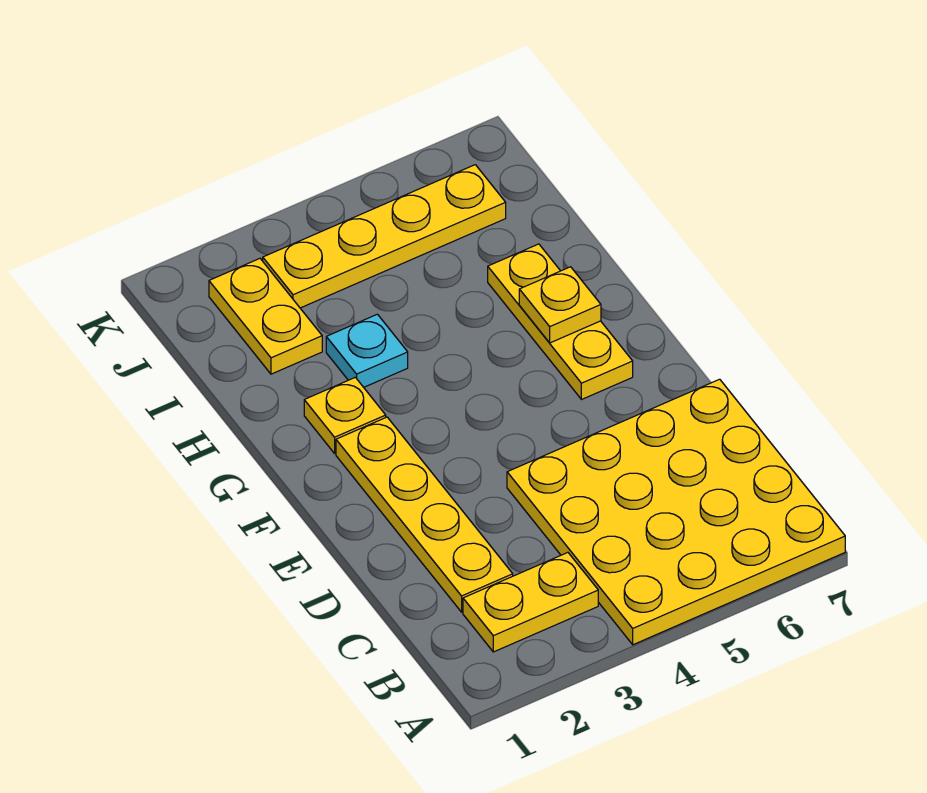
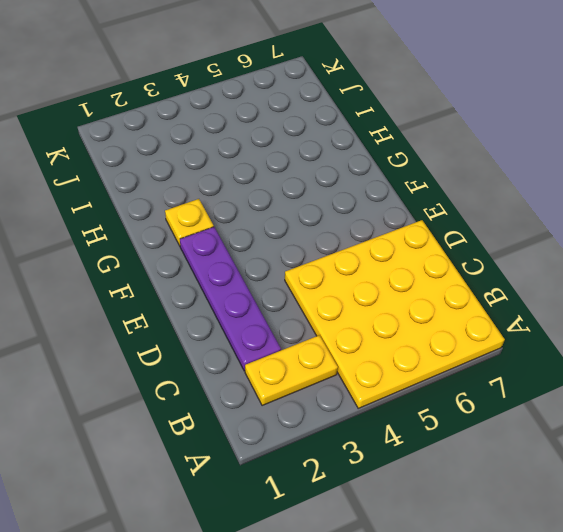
purple 1x4 plate [180,227,281,371] -> yellow 1x4 plate [336,417,513,612]
none -> yellow 1x3 plate [488,244,633,400]
none -> cyan 1x1 plate [326,314,408,387]

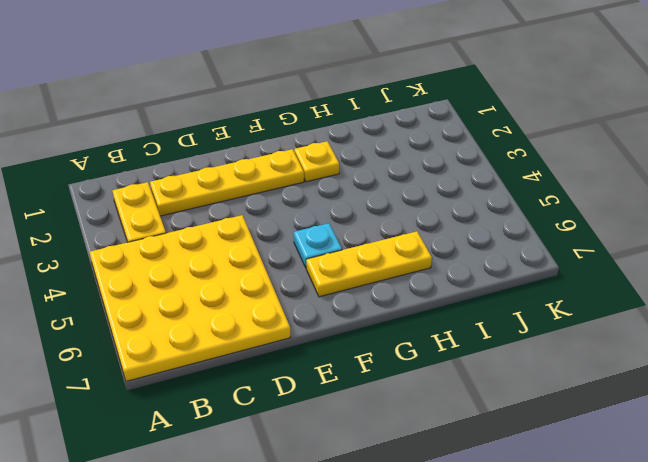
cyan 1x1 plate [294,223,342,267] -> cyan 1x1 plate moved to [326,314,408,387]
none -> yellow 1x2 plate [209,259,322,374]
none -> yellow 1x4 plate [263,165,506,308]

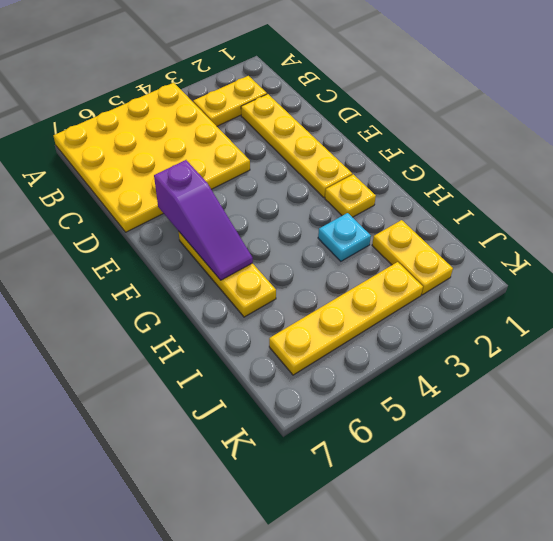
purple 1x3 slope [154,160,253,280] -> yellow 1x1 plate [519,267,601,343]

